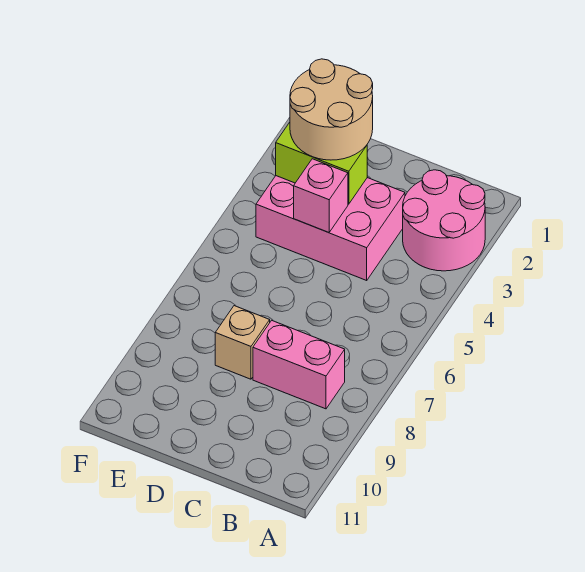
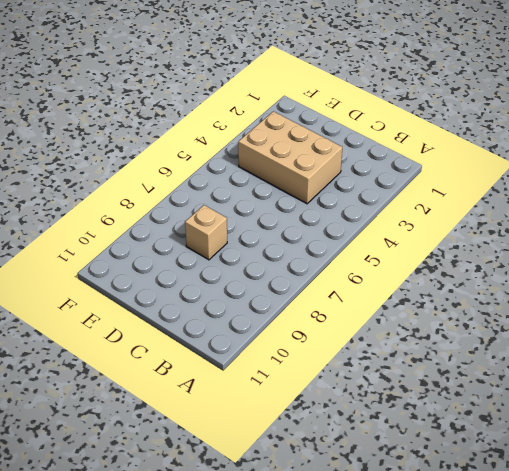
tan 2x3 brick [238,111,342,204] -> pink 2x3 brick [256,176,405,280]
none -> pink 2x2 round brick [403,170,485,271]
none -> pink 1x2 brick [253,320,345,409]

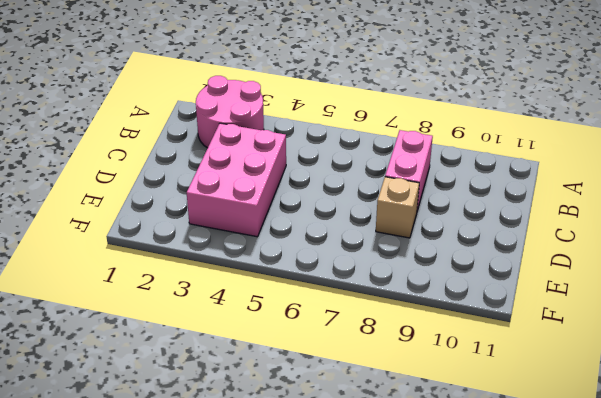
none -> lime 1x2 brick [276,122,367,204]
none -> pink 1x1 brick [294,159,348,233]

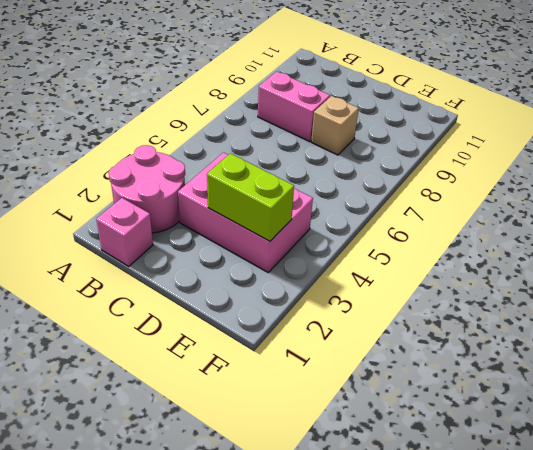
pink 1x1 brick [96,198,153,266] -> pink 1x1 brick moved to [294,159,348,233]
none -> tan 2x2 round brick [290,59,373,160]

